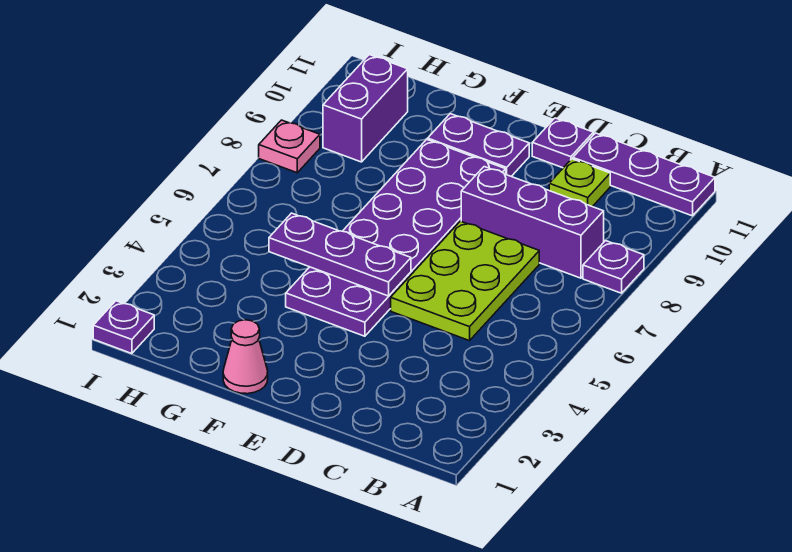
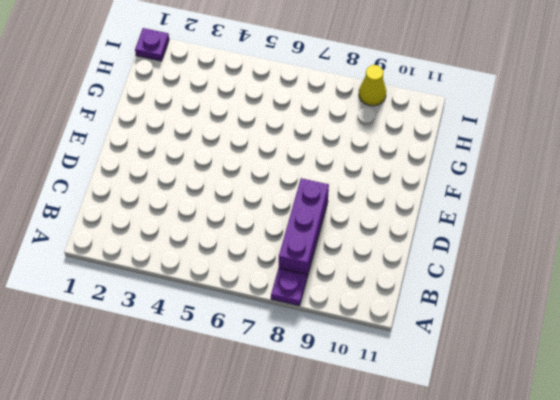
yellow 1x1 cone [359,65,386,106] -> none
none -> purple 1x3 plate [573,133,715,216]
none -> lime 2x3 plate [391,221,539,341]
none -> lime 1x1 plate [549,159,610,207]

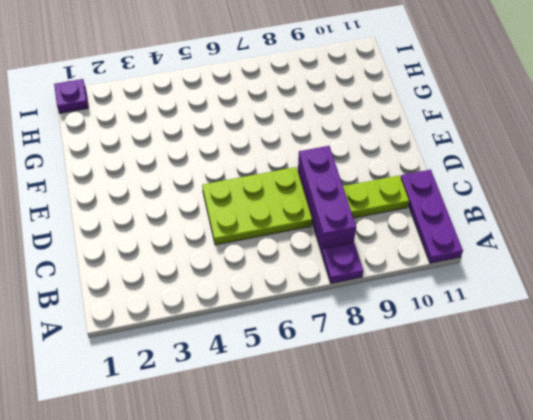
lime 1x2 plate [343,175,409,218] -> lime 1x1 plate [549,159,610,207]
none -> purple 1x1 plate [532,118,593,168]
none -> purple 2x6 plate [286,139,506,336]
none -> purple 1x2 plate [428,114,529,176]

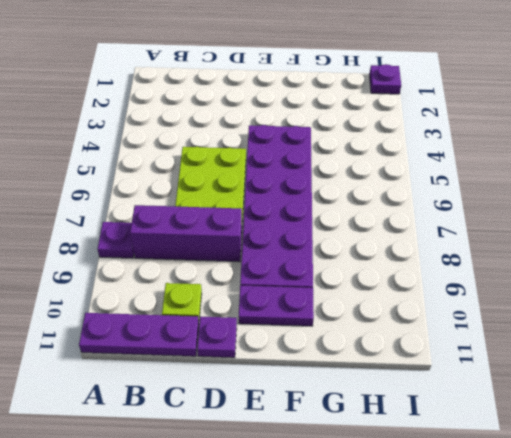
none -> pink 1x1 cone [223,320,268,394]
none -> purple 1x2 brick [323,55,408,162]
none -> pink 1x1 plate [259,120,320,173]

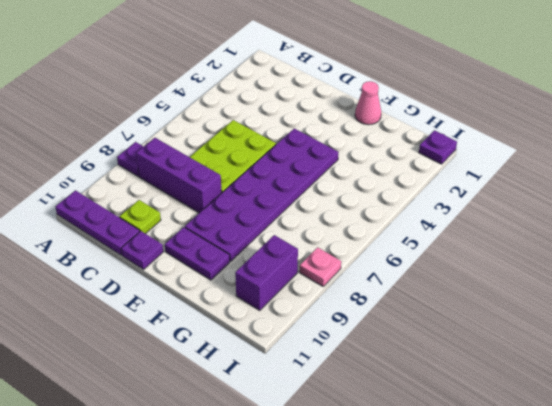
none -> purple 1x3 plate [269,213,411,296]

